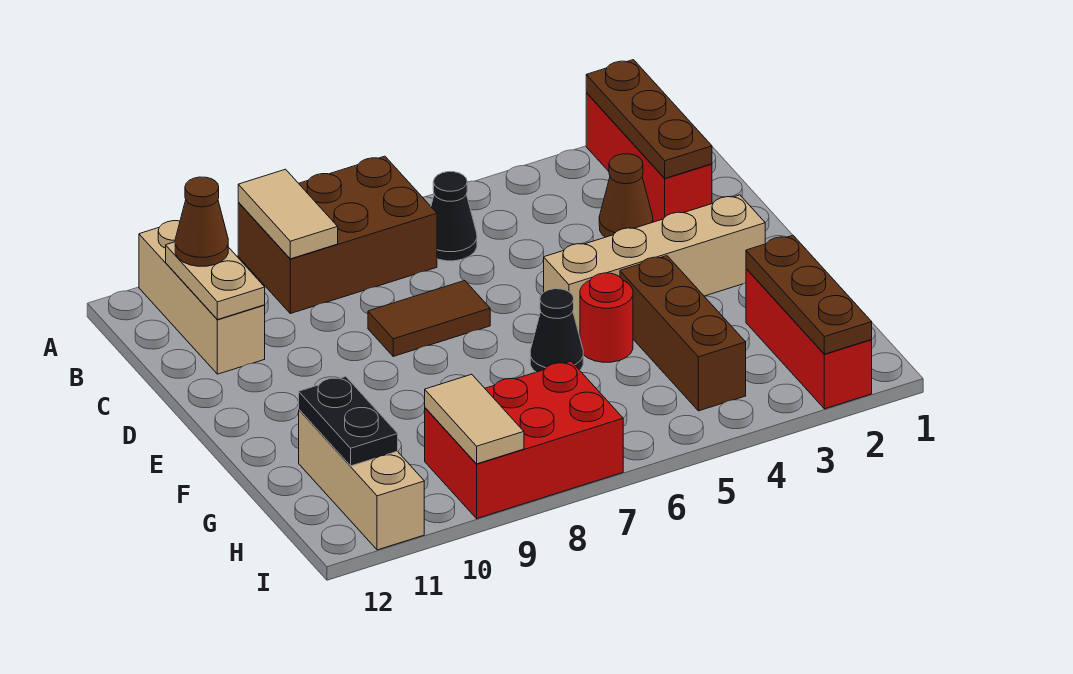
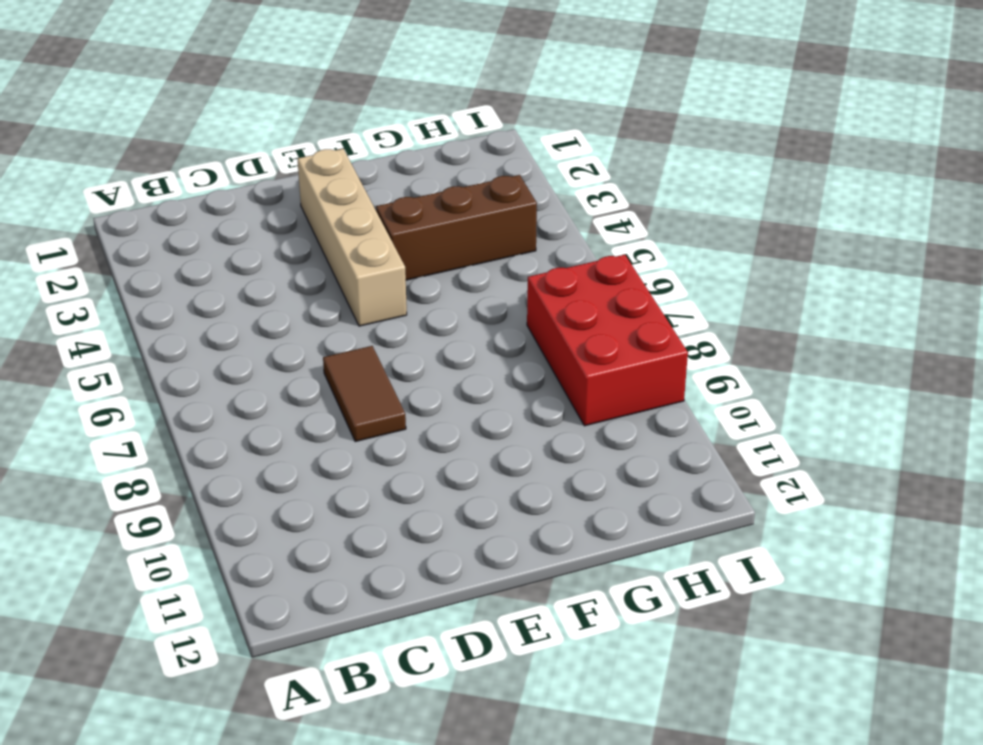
none -> red 1x3 brick [586,93,712,222]
none -> brown 2x3 brick [238,156,437,314]
none -> tan 1x3 brick [139,221,265,374]

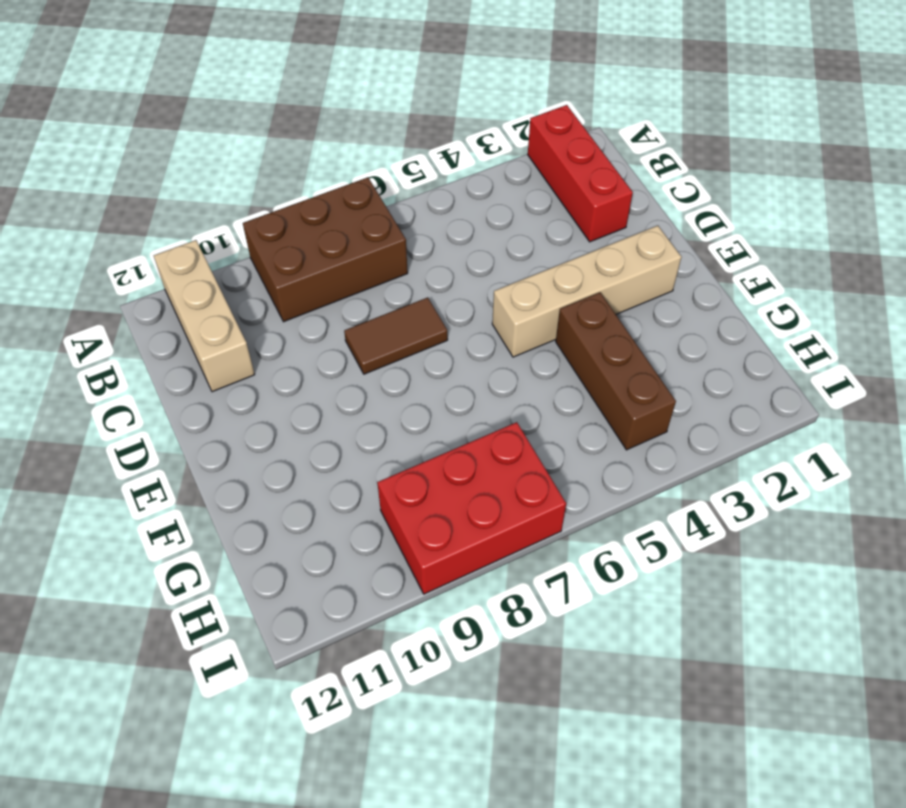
none -> black 1x1 cone [431,172,477,261]
none -> brown 1x1 cone [599,154,653,237]
none -> red 1x1 round brick [580,273,633,362]

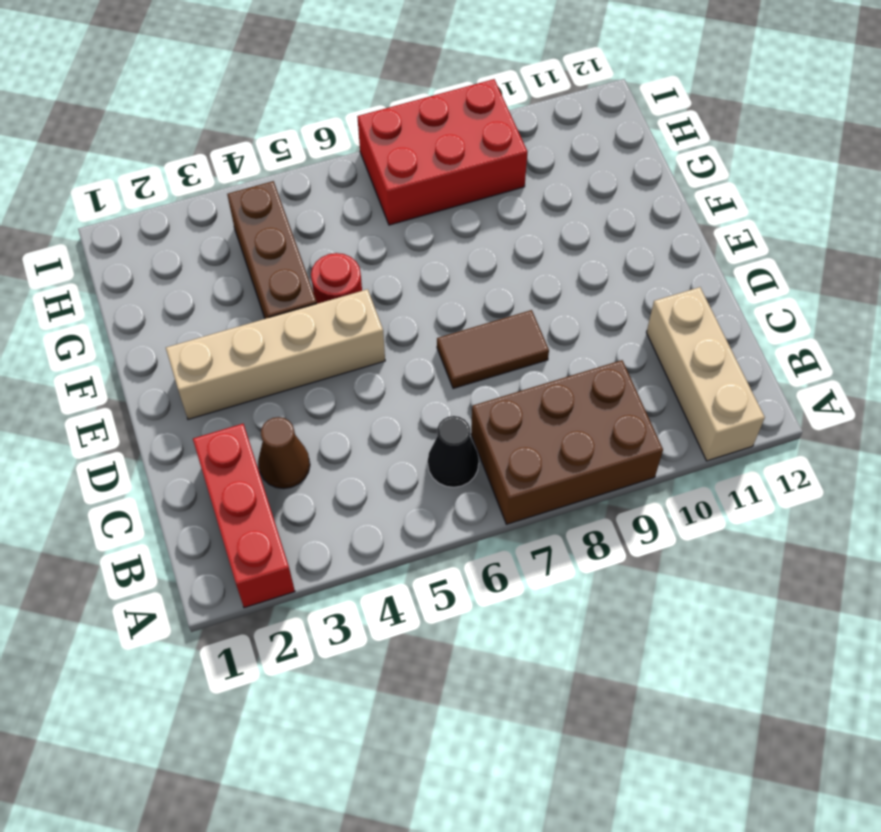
none -> black 1x1 cone [530,289,583,372]
none -> red 1x3 brick [746,269,872,409]
none -> tan 1x3 brick [299,410,424,550]

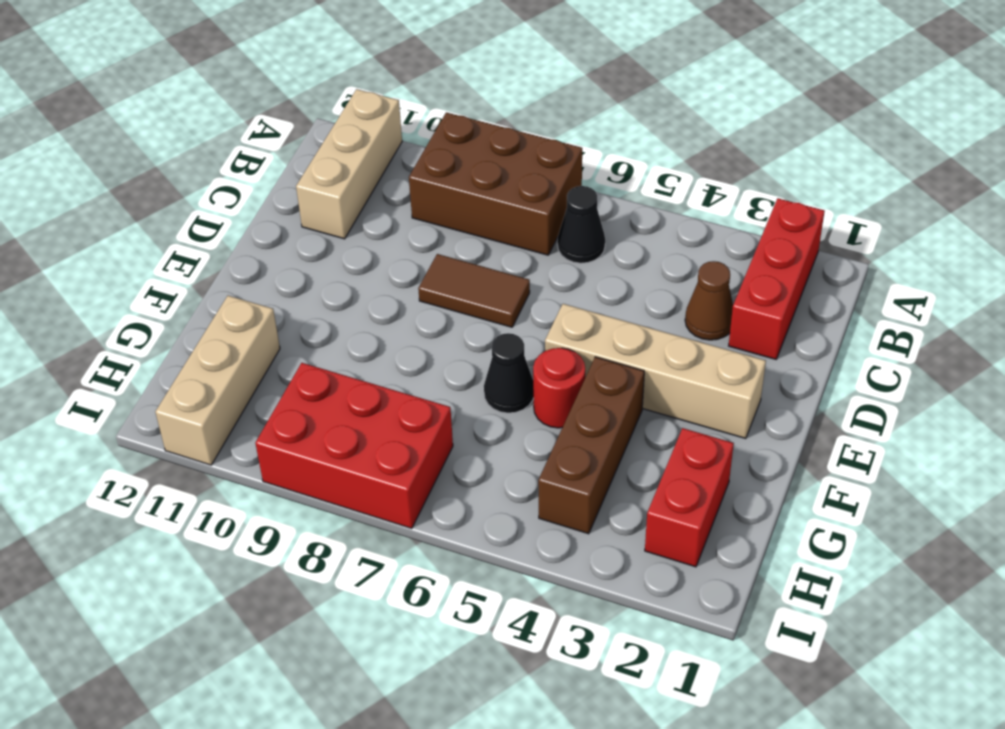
red 1x2 brick [645,428,734,567] -> red 1x3 brick [746,269,872,409]
none -> brown 1x3 plate [586,60,712,178]
none -> tan 1x2 tile [238,169,338,259]
none -> tan 1x2 plate [166,242,265,320]

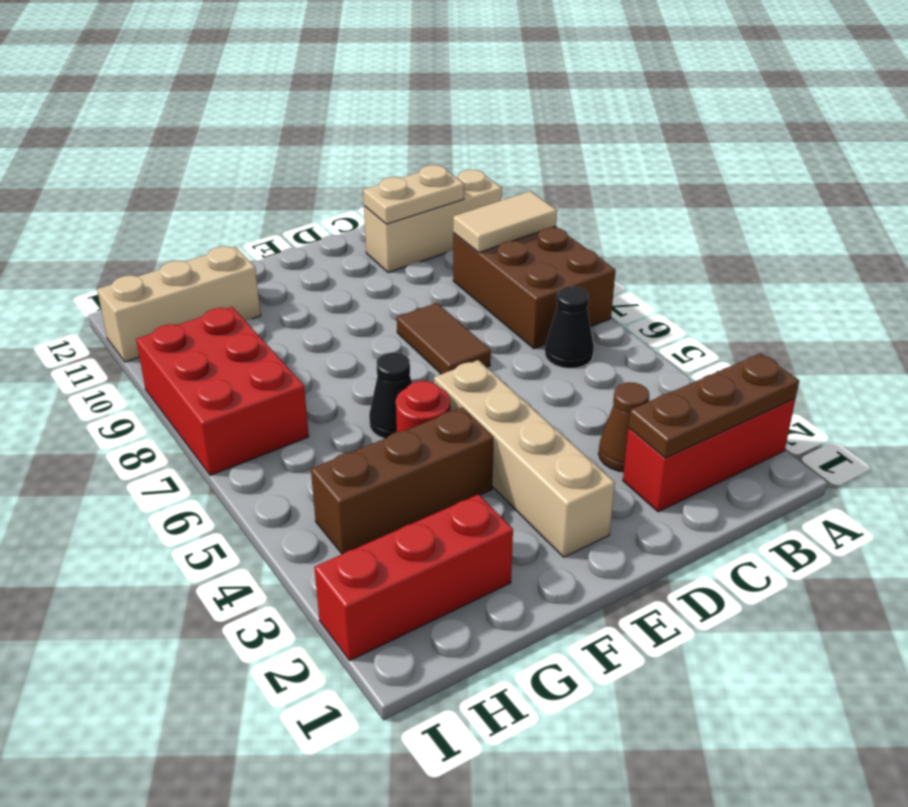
none -> brown 1x3 plate [746,235,872,354]
none -> black 1x2 plate [299,376,398,466]
none -> tan 1x2 tile [425,374,524,464]

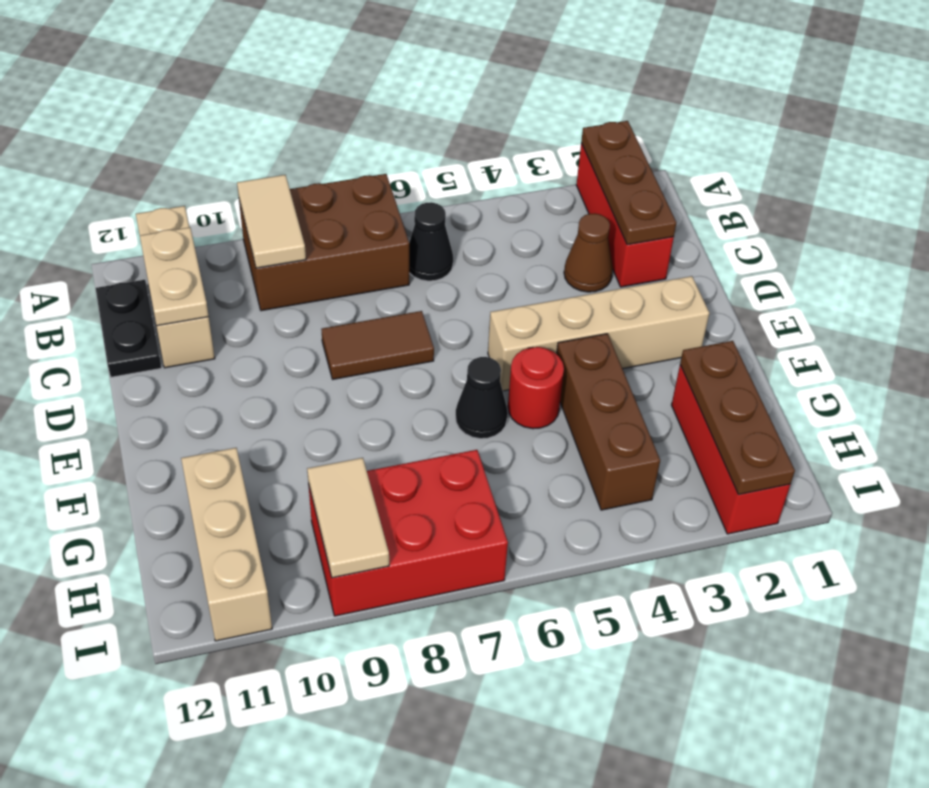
black 1x2 plate [96,280,162,377] -> black 1x2 plate moved to [299,376,398,466]
none -> brown 1x1 cone [175,177,228,266]

